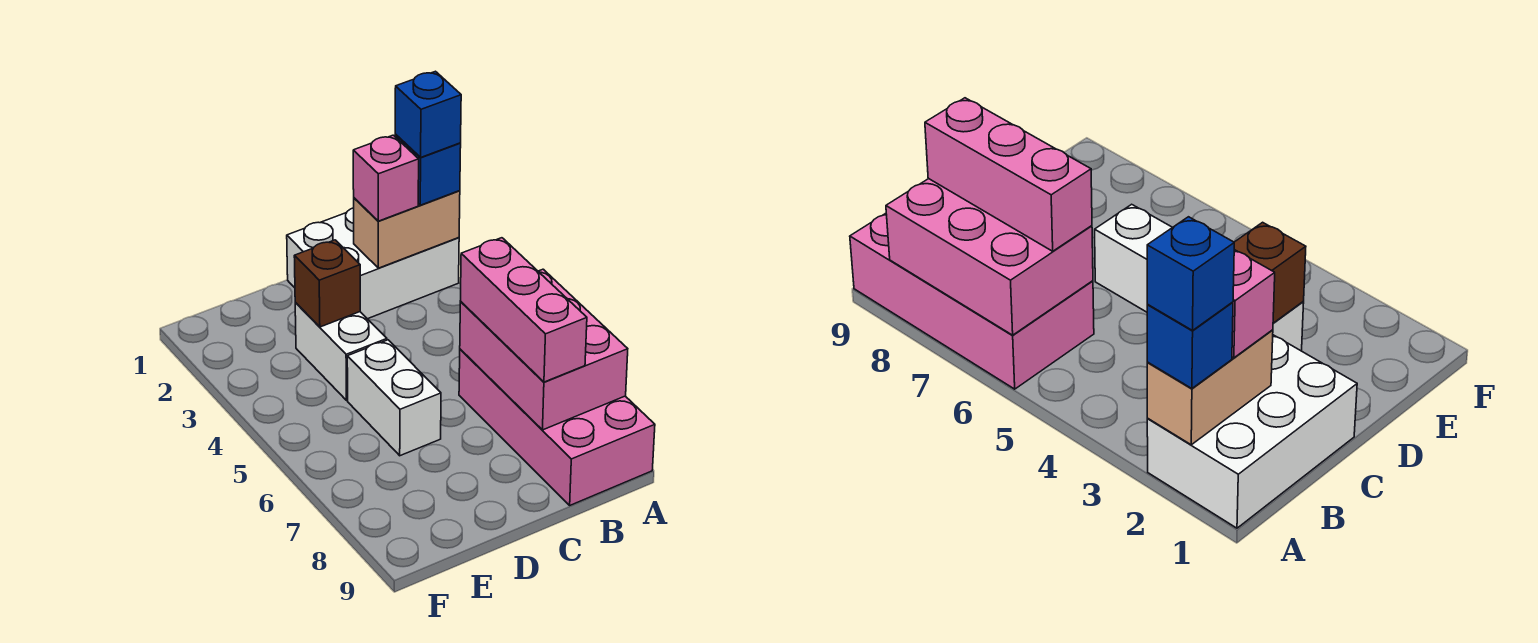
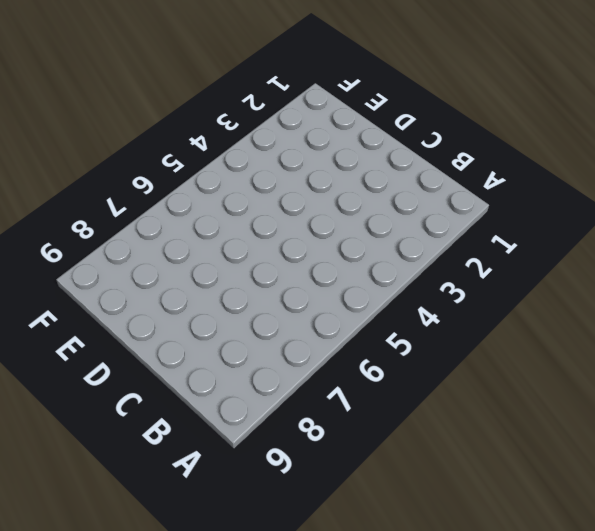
none -> white 2x3 brick [287,208,459,319]
none -> pink 2x4 brick [459,349,655,505]

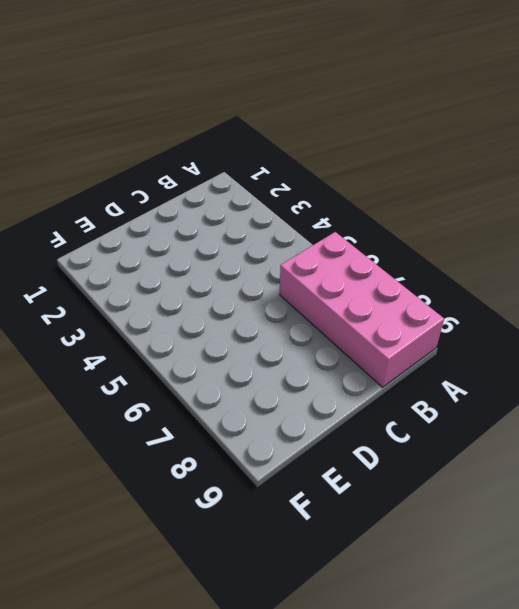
none -> white 2x3 brick [287,208,459,319]
none -> white 1x2 brick [295,303,387,400]

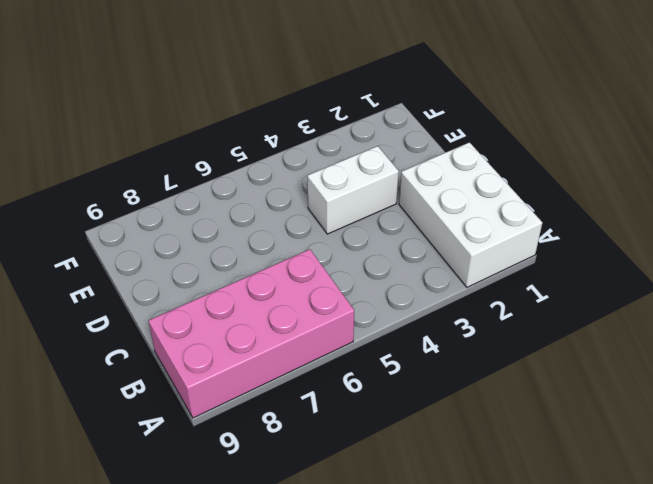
none -> white 1x2 brick [347,340,441,456]
none -> tan 1x2 brick [354,191,460,268]

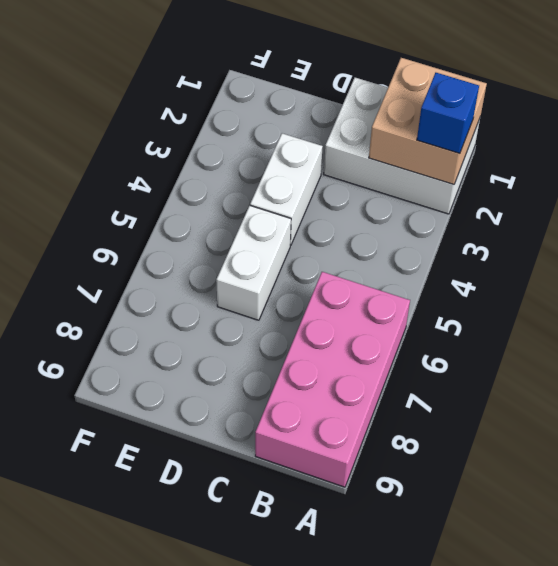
tan 2x2 brick [369,58,487,185] -> tan 1x2 brick [354,191,460,268]
none -> pink 2x3 brick [460,269,628,430]
none -> brown 1x1 brick [294,240,360,327]

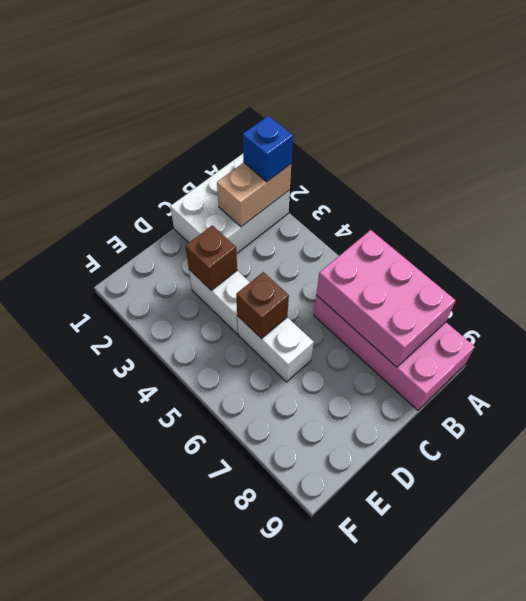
brown 1x1 brick [236,272,289,339] -> none
none -> pink 1x1 brick [353,135,419,221]
none -> pink 1x3 brick [460,238,587,382]

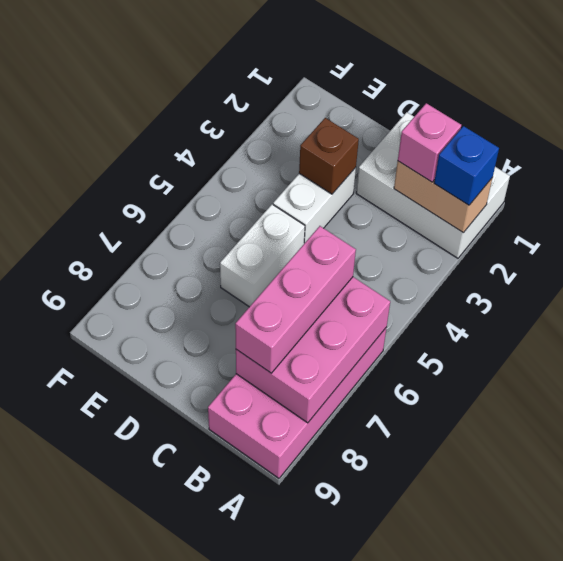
none -> blue 1x1 brick [395,71,461,158]

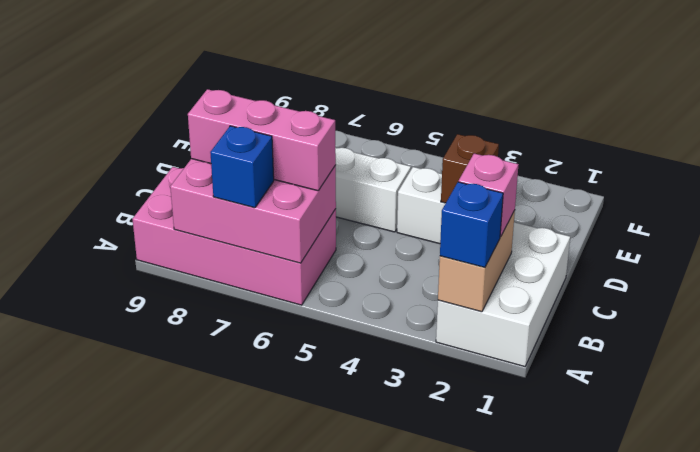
blue 1x1 brick [210,126,274,208] -> blue 1x1 brick moved to [395,71,461,158]

